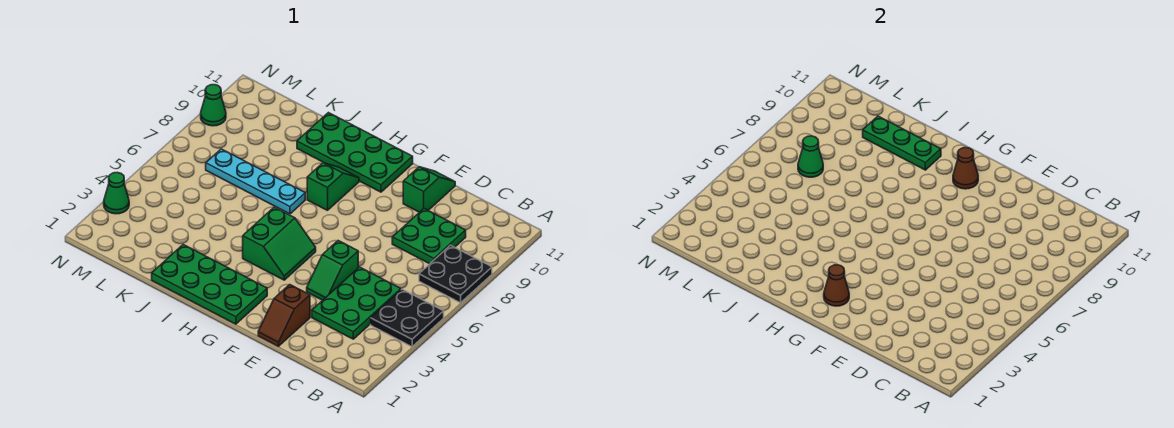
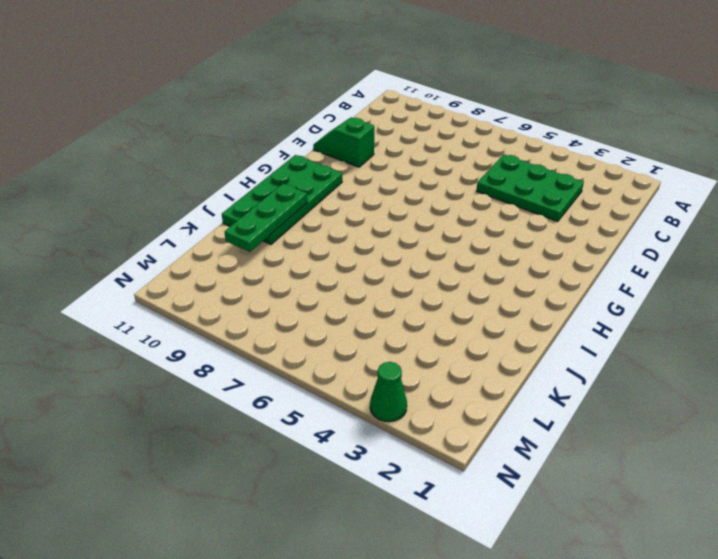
none -> black 2x2 plate [371,289,444,347]
none -> black 2x2 plate [419,245,492,303]
none -> green 2x2 plate [392,209,466,264]

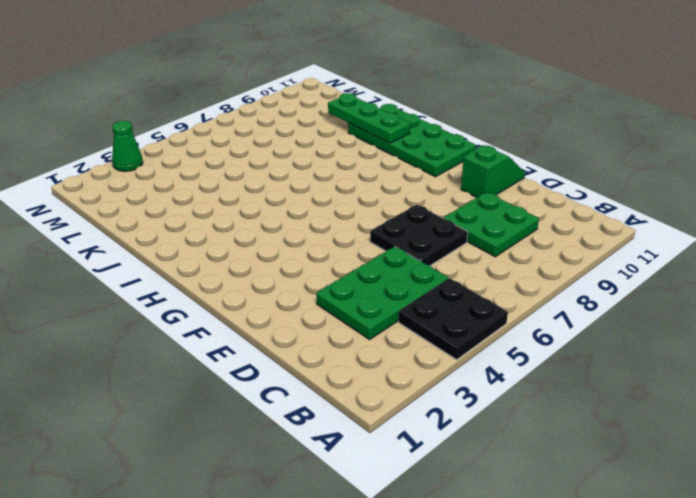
black 2x2 plate [370,205,468,266] -> black 2x2 plate moved to [419,245,492,303]
none -> brown 1x2 slope [258,285,310,346]
none -> green 1x2 slope [307,241,358,300]
none -> green 2x4 plate [152,245,267,324]

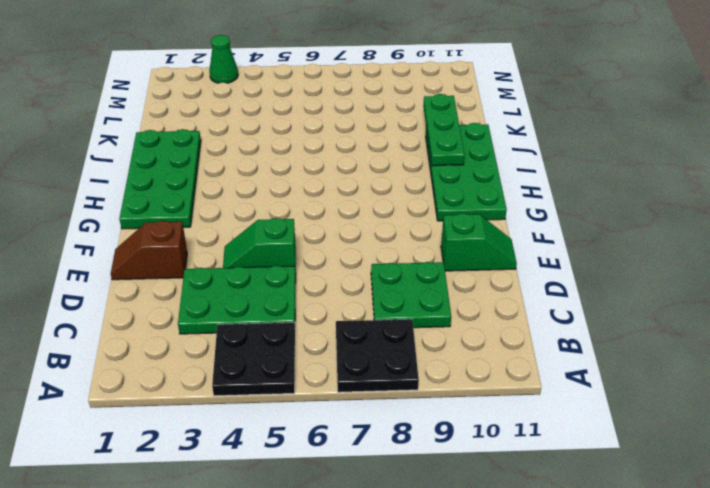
none -> green 2x2 slope [243,207,316,280]
none -> green 1x2 slope [307,163,359,210]
none -> cyan 1x4 plate [206,149,305,214]

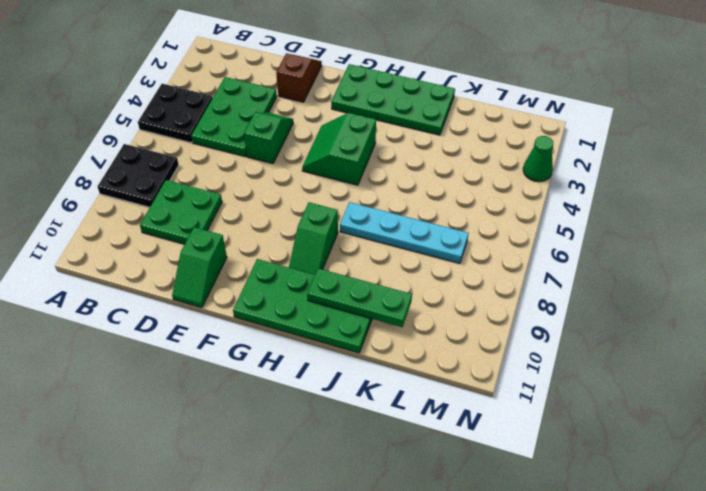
none -> green 1x1 cone [201,85,226,126]
none -> brown 1x1 cone [824,265,849,306]
none -> brown 1x1 cone [953,148,978,189]

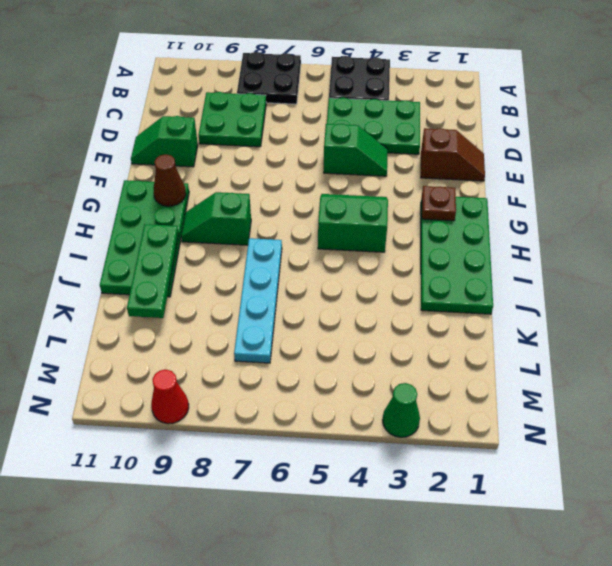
brown 1x1 plate [422,186,456,221] -> brown 1x1 cone [824,265,849,306]
red 1x1 cone [151,370,189,424] -> green 1x1 cone [201,85,226,126]
none -> green 1x1 cone [798,136,823,177]

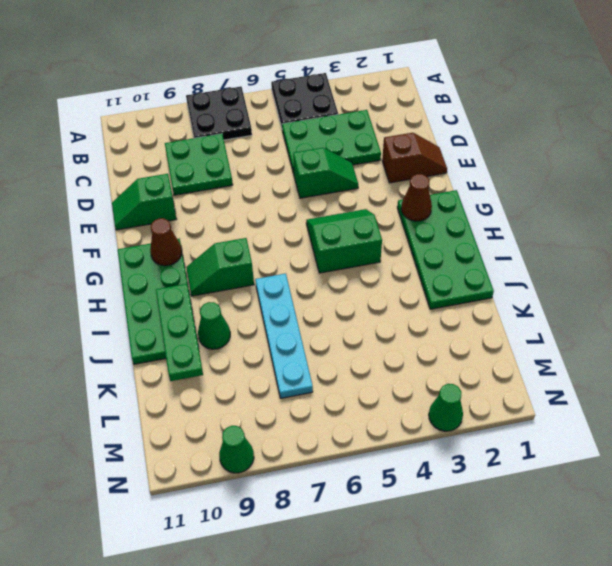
green 1x1 cone [198,302,230,349] -> green 1x1 cone moved to [798,136,823,177]

